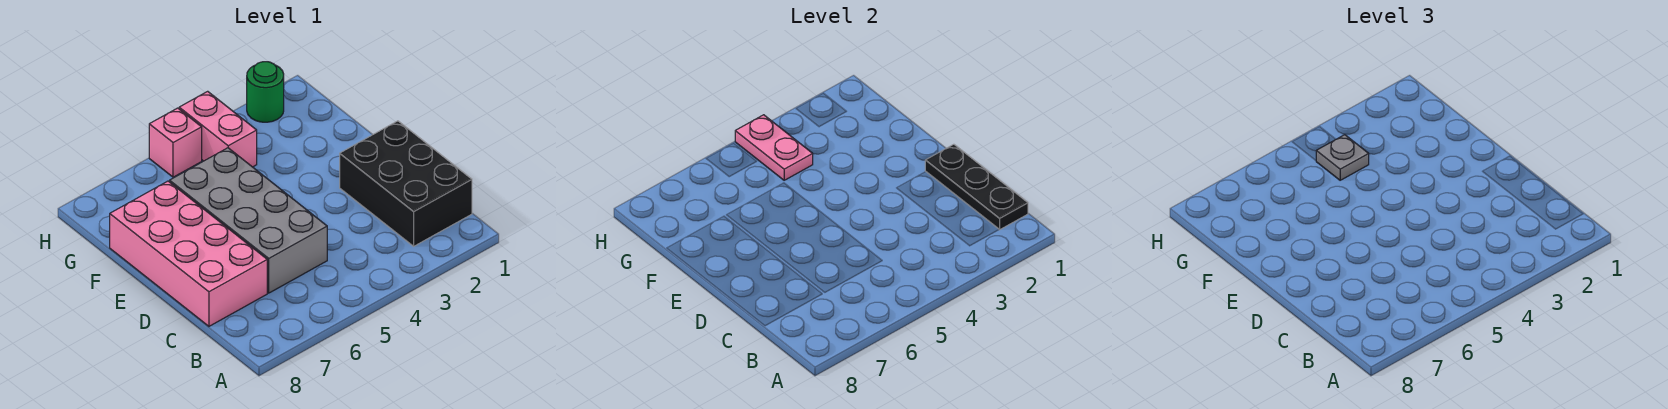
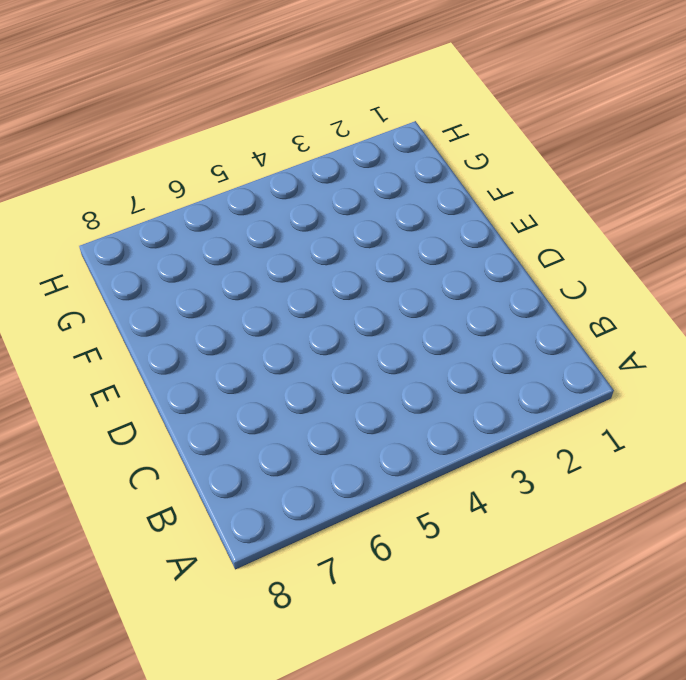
none -> black 2x3 brick [340,121,472,246]
none -> grey 2x4 brick [170,148,327,293]

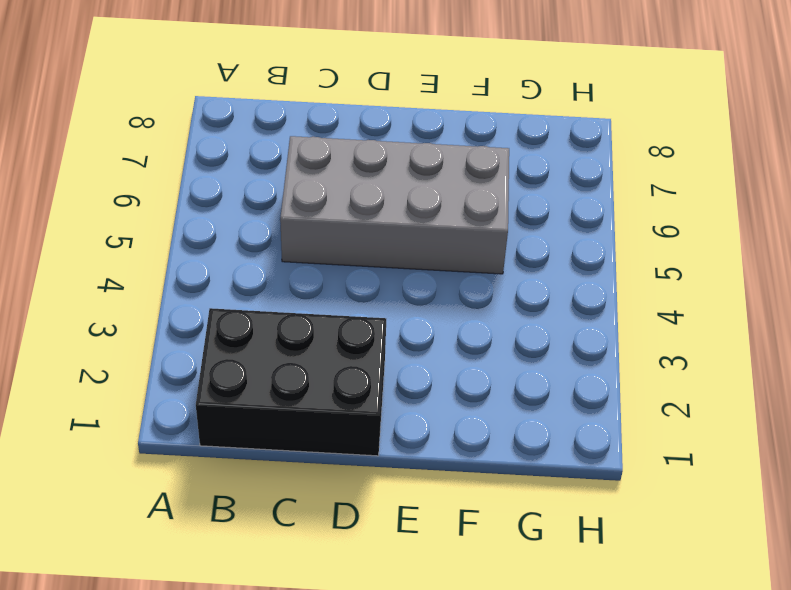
none -> pink 2x4 brick [110,181,267,326]
none -> pink 1x2 brick [179,91,257,167]

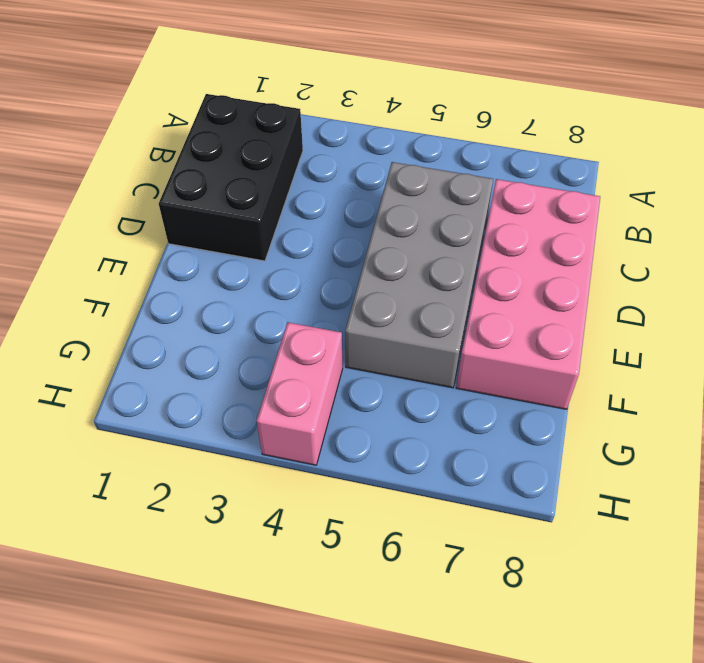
none -> green 1x1 round brick [247,62,284,122]
none -> pink 1x1 brick [149,108,202,177]

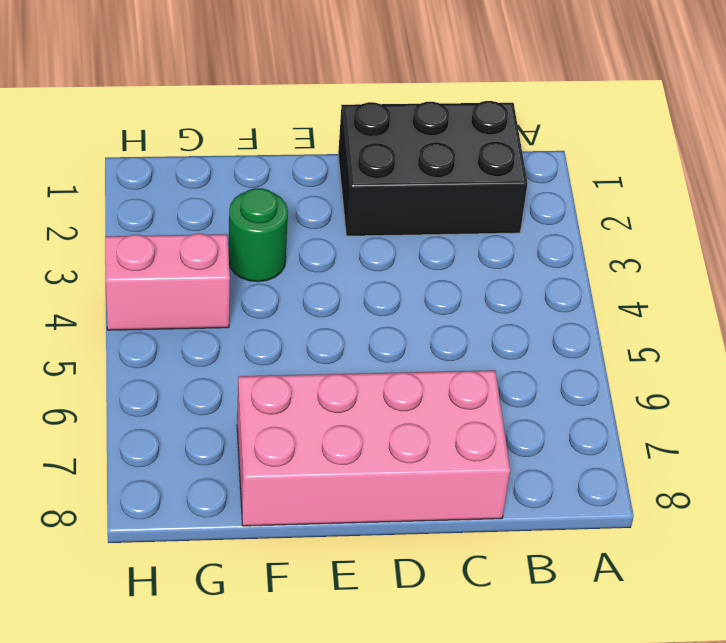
green 1x1 round brick [229,188,288,282] -> green 1x1 round brick moved to [247,62,284,122]
none -> grey 2x4 brick [170,148,327,293]
none -> pink 1x1 brick [149,108,202,177]

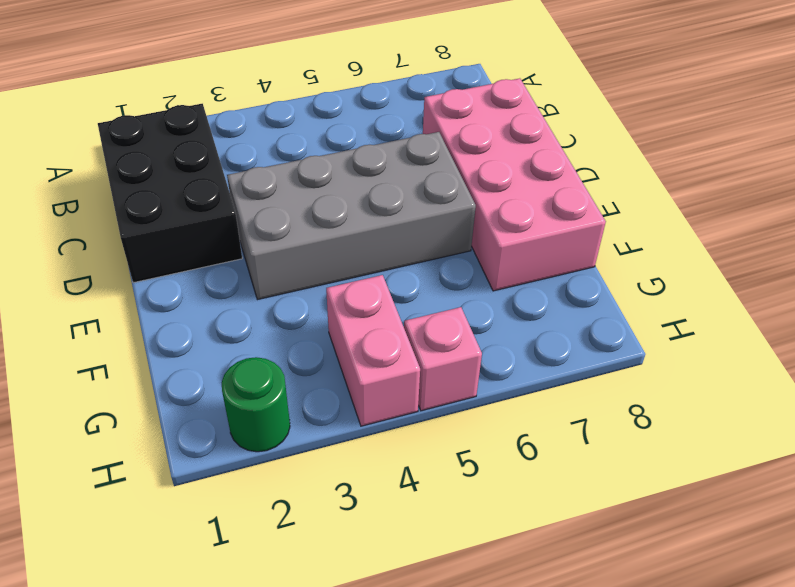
grey 2x4 brick [227,132,476,300] -> grey 2x4 brick turned to [170,148,327,293]
none -> black 1x3 plate [925,144,1028,230]
none -> pink 1x2 plate [735,115,813,180]

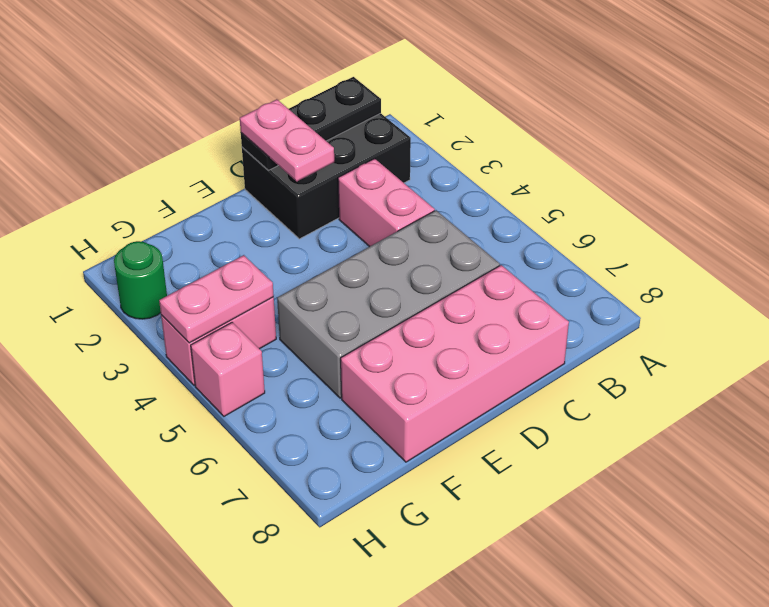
pink 1x2 brick [338,159,435,247] -> none
pink 1x2 plate [240,99,334,181] -> none
none -> grey 1x1 plate [1316,135,1369,180]

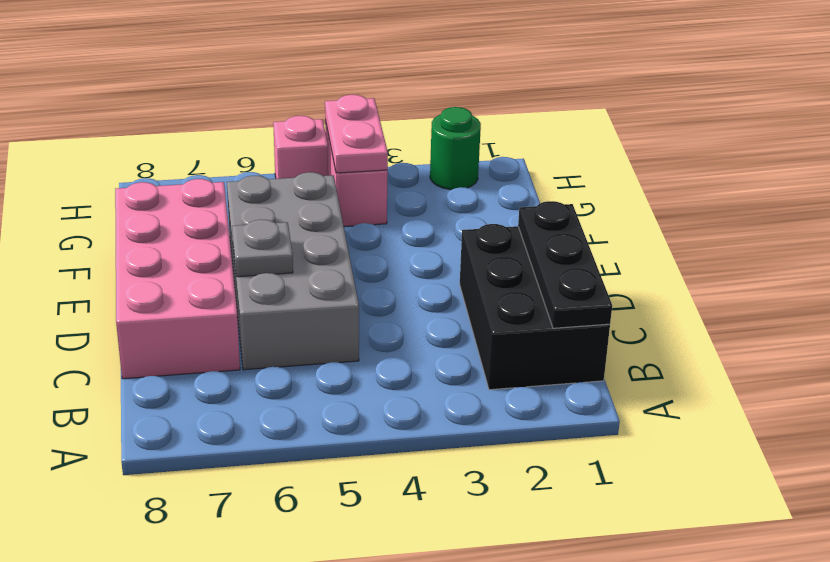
grey 1x1 plate [232,219,293,277] -> grey 1x1 plate moved to [1316,135,1369,180]

